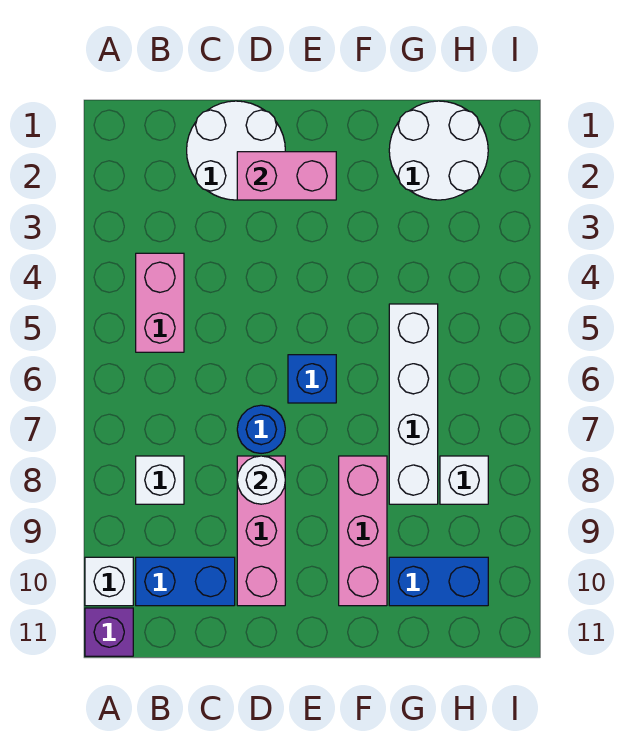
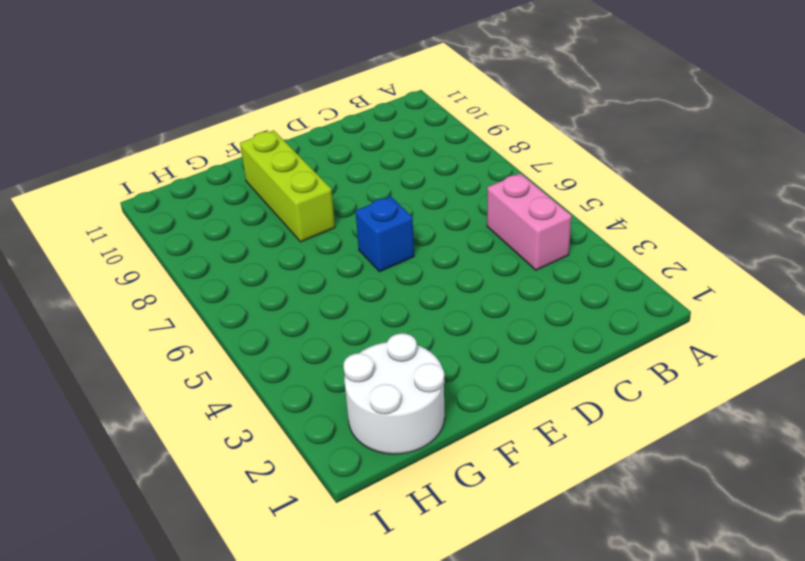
lime 1x3 brick [240,130,335,242] -> pink 1x3 brick [339,456,387,606]
none -> white 1x1 brick [85,557,133,606]
none -> purple 1x1 brick [85,608,133,656]
none -> white 1x1 brick [136,456,184,504]

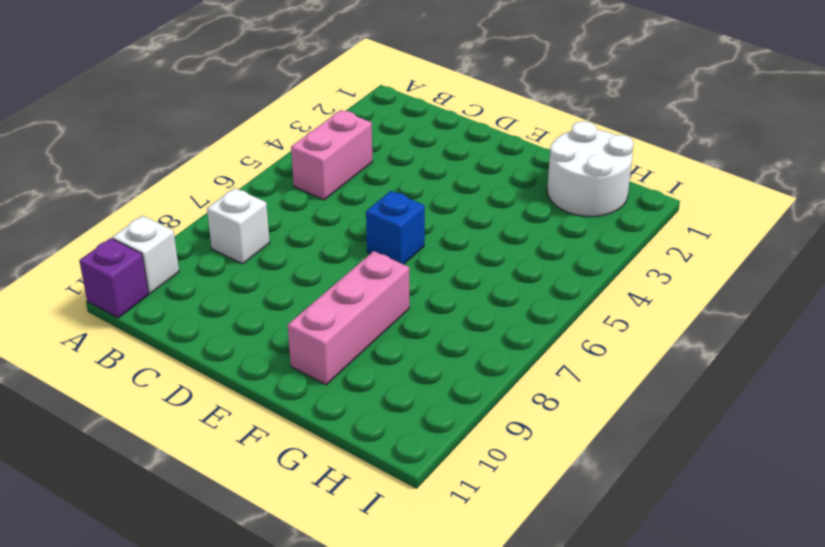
none -> blue 1x2 brick [136,557,235,606]
none -> white 2x2 round brick [187,101,285,200]
none -> blue 1x1 round brick [237,405,285,454]

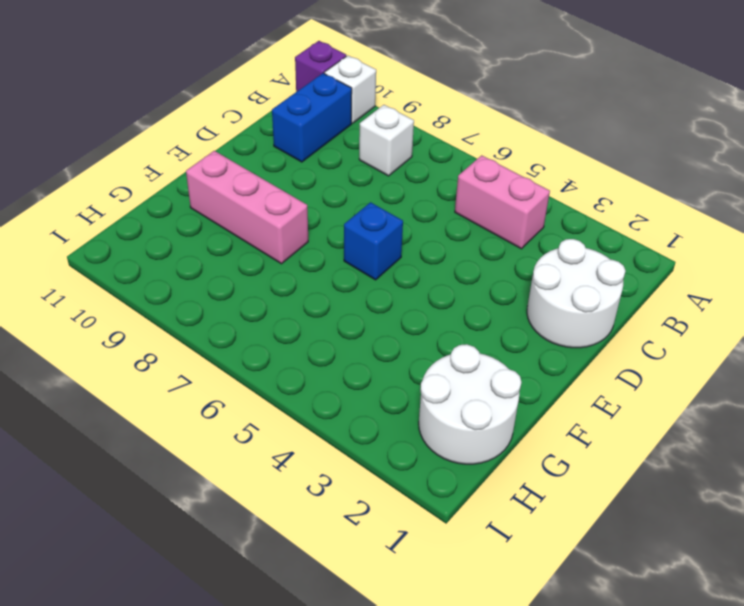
none -> blue 1x1 round brick [237,405,285,454]
none -> pink 1x3 brick [237,456,285,606]
none -> white 1x4 brick [389,304,438,504]

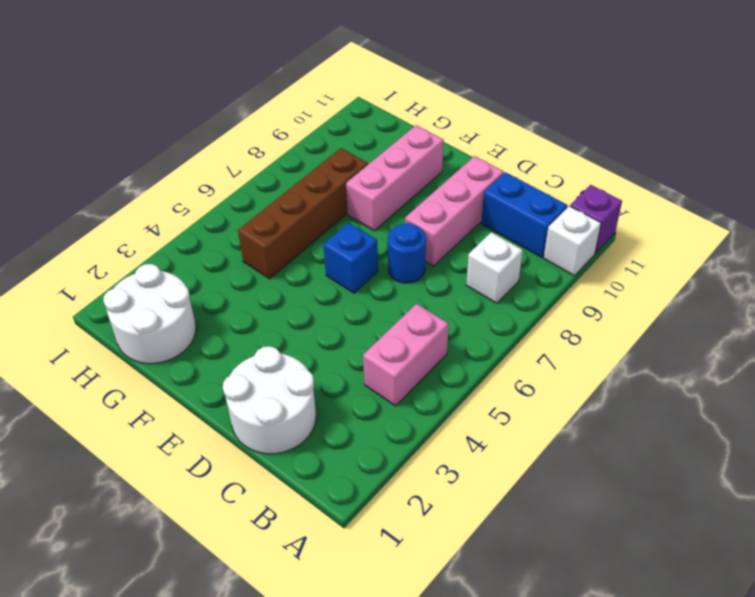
brown 1x4 brick [238,148,368,279] -> white 1x4 brick [389,304,438,504]
none -> blue 1x2 brick [389,557,488,606]
none -> white 1x1 brick [440,456,488,504]
none -> pink 1x2 brick [237,152,336,200]

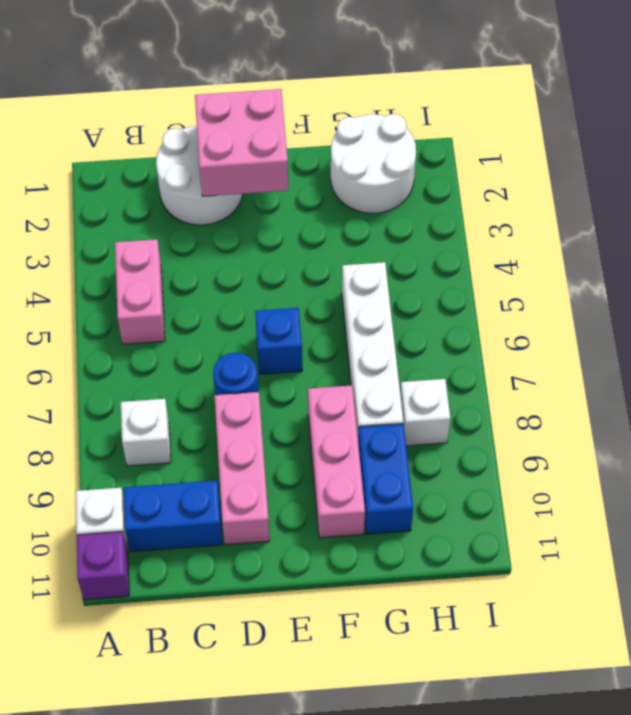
pink 2x2 brick [195,89,288,196] -> pink 1x2 brick [237,152,336,200]
blue 1x2 brick [358,424,413,534] -> blue 1x2 brick turned to [389,557,488,606]
none -> white 1x1 round brick [237,456,285,504]

